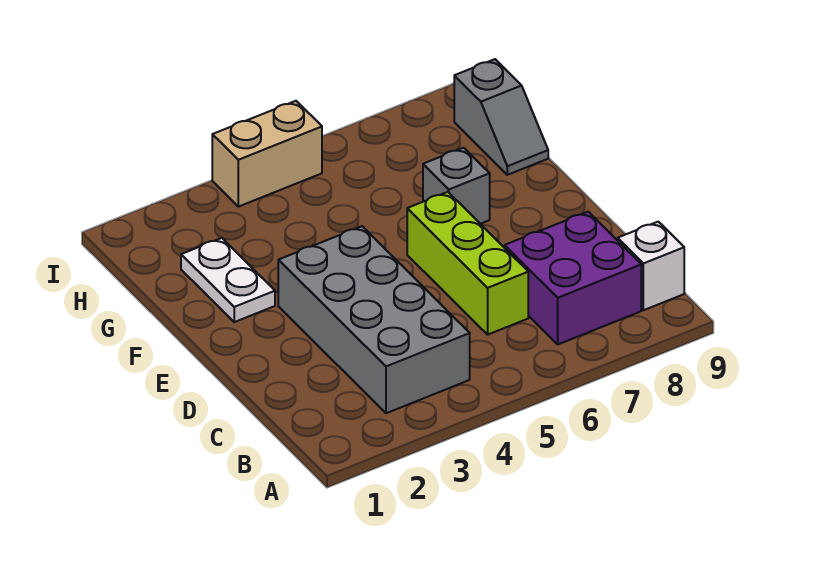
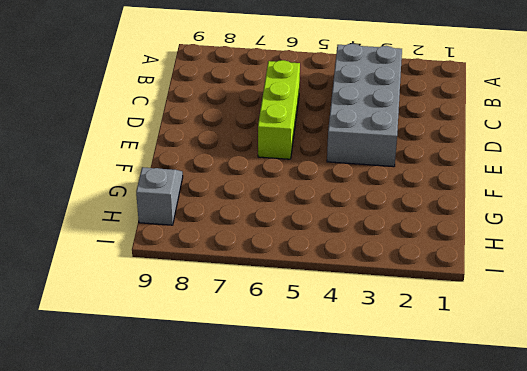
none -> purple 2x2 brick [505,212,641,344]
none -> white 1x1 brick [618,222,684,310]

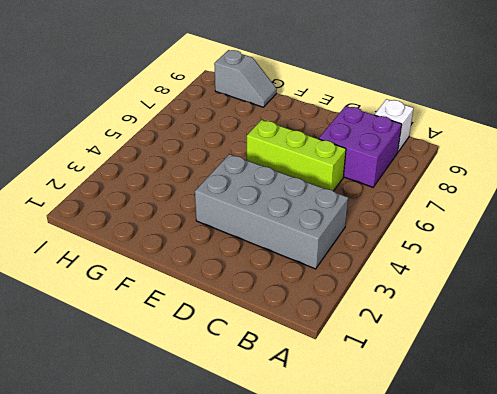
none -> white 1x2 plate [181,238,275,322]
none -> grey 1x1 brick [423,148,490,224]

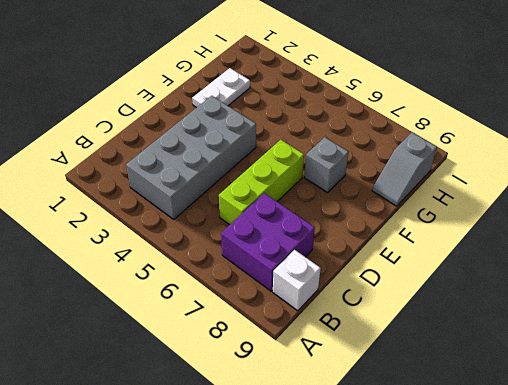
none -> tan 1x2 brick [212,101,322,207]

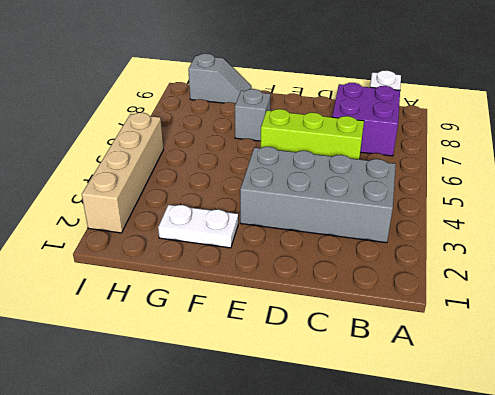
tan 1x4 brick [82,113,164,233] -> tan 1x2 brick [212,101,322,207]

